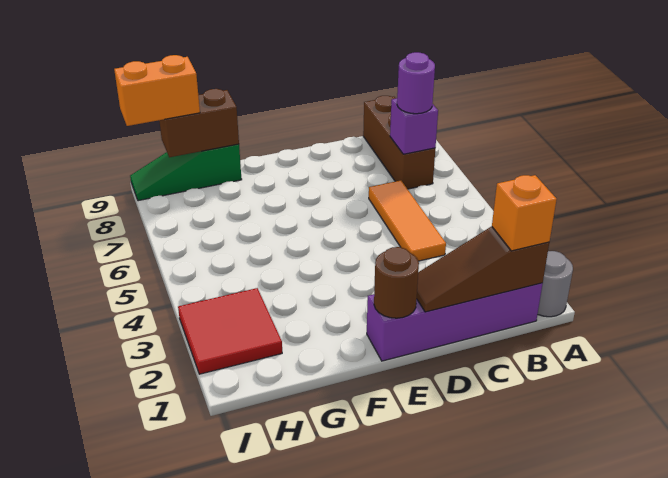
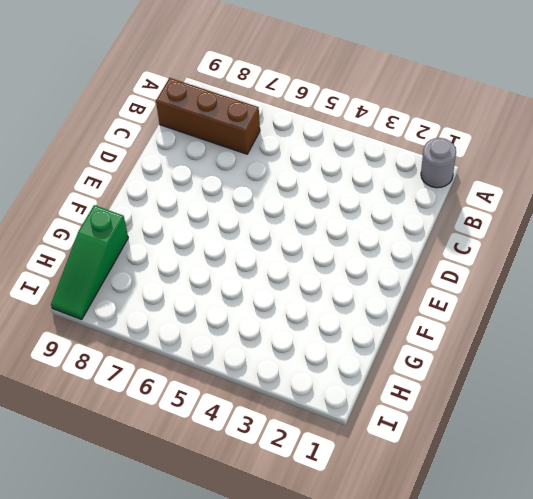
none -> purple 1x4 brick [367,283,543,361]
none -> orange 1x3 tile [369,180,446,261]
none -> red 2x2 tile [178,288,282,374]

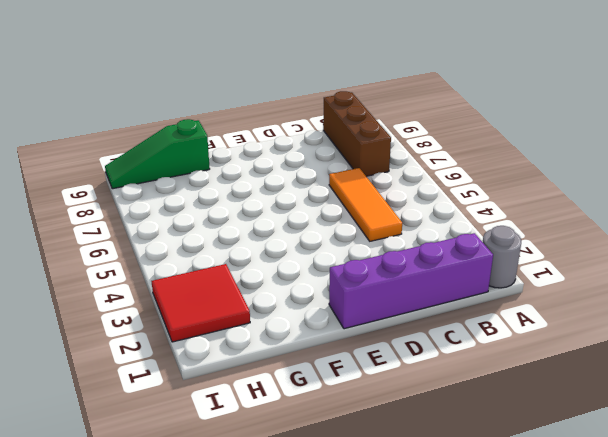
none -> brown 1x3 slope [417,227,549,312]
none -> purple 1x1 brick [390,98,438,154]
none -> brown 1x1 round brick [374,247,419,318]

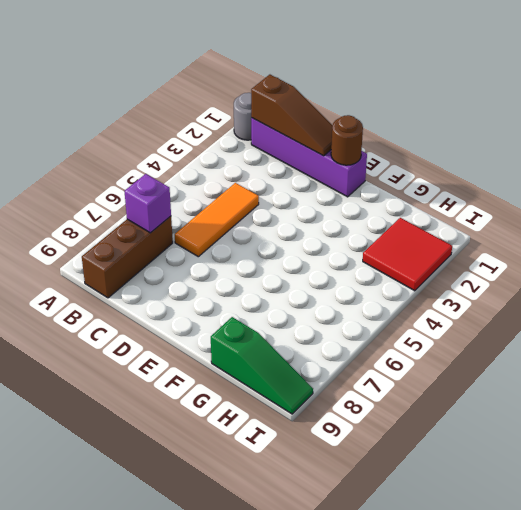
none -> brown 1x2 brick [159,89,239,157]
none -> orange 1x1 brick [492,175,557,251]
none -> purple 1x1 round brick [397,52,435,114]

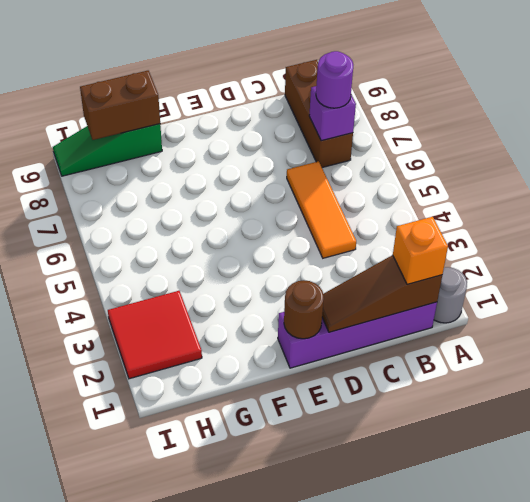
none -> orange 1x2 brick [114,55,200,126]

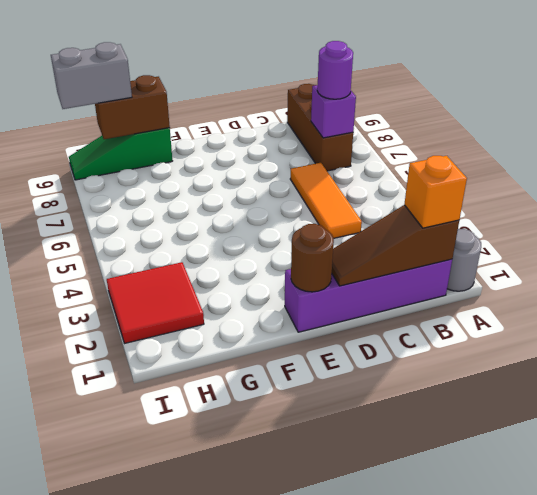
grey 1x2 brick [51,42,132,109] -> orange 1x2 brick [114,55,200,126]

